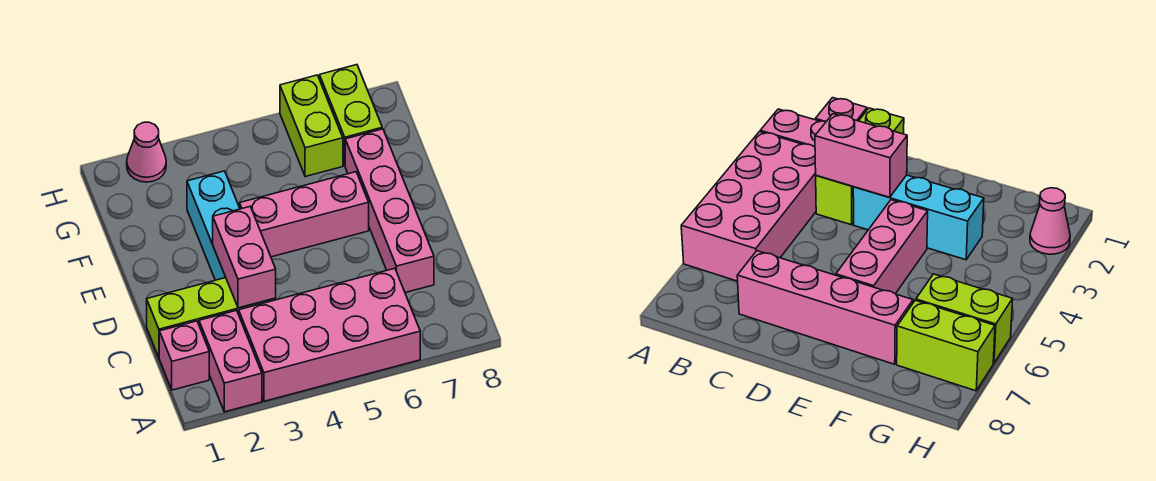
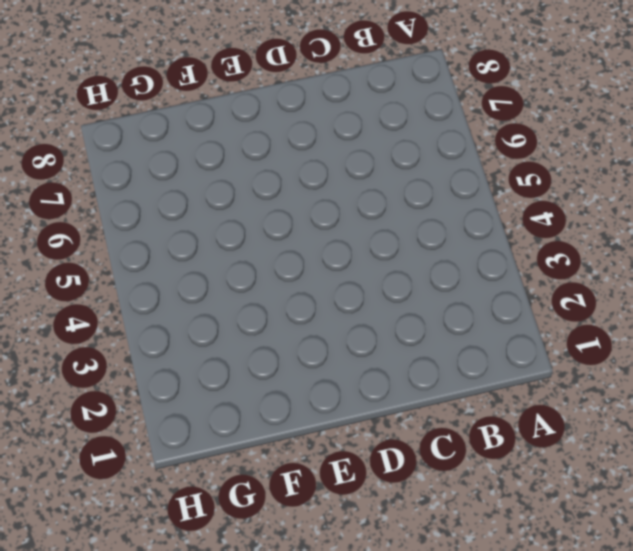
none -> pink 1x2 brick [199,310,262,412]
none -> pink 2x4 brick [239,268,420,401]

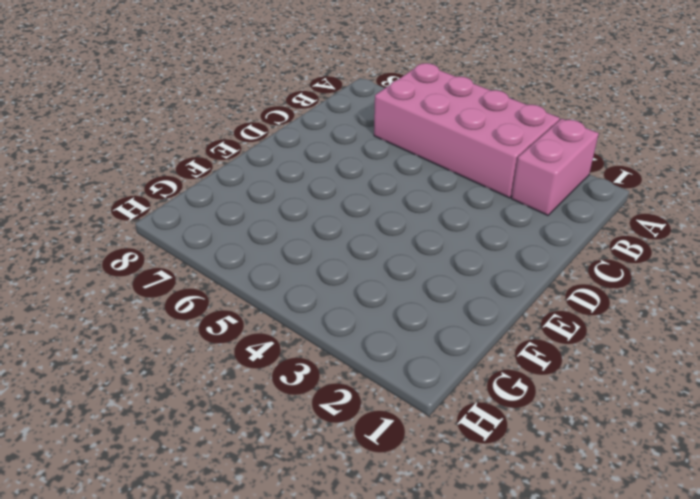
none -> pink 1x1 brick [159,321,209,390]
none -> lime 1x3 brick [147,278,276,357]

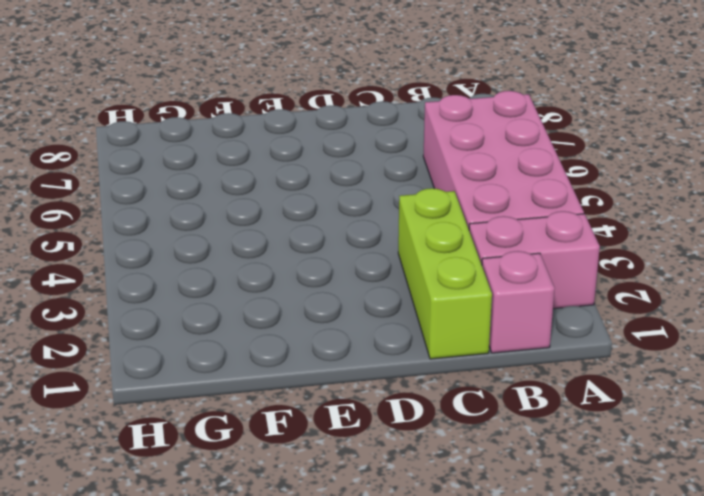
none -> pink 1x4 brick [345,129,434,293]
none -> cyan 1x3 brick [187,171,240,280]

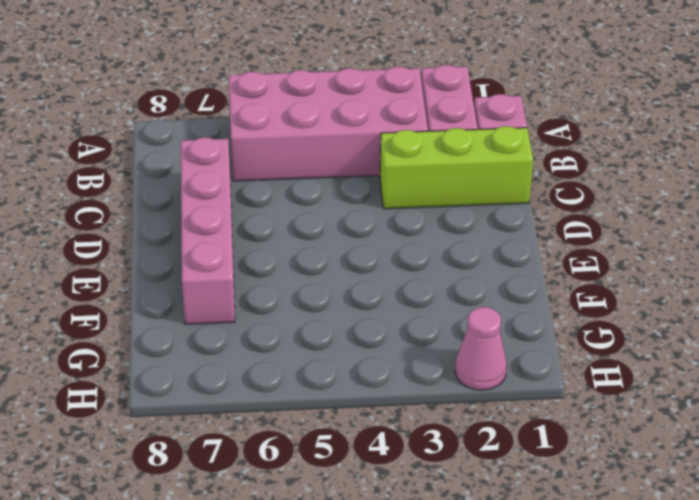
none -> cyan 1x3 brick [187,171,240,280]
none -> pink 1x3 brick [239,172,369,257]

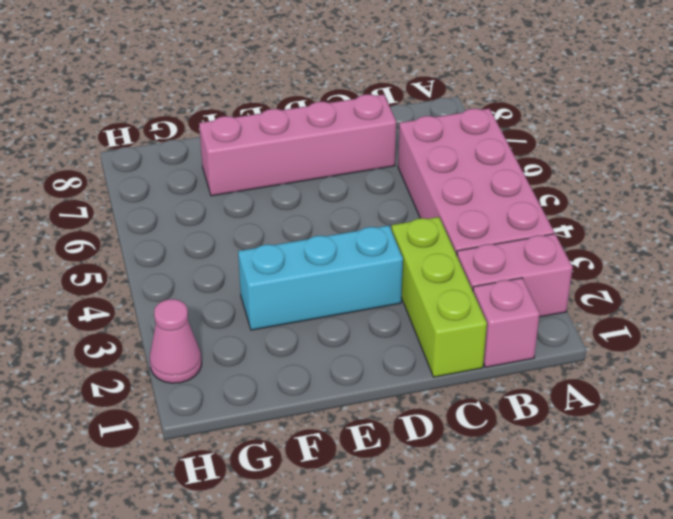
none -> pink 1x3 brick [239,172,369,257]
none -> lime 1x2 brick [280,75,343,177]

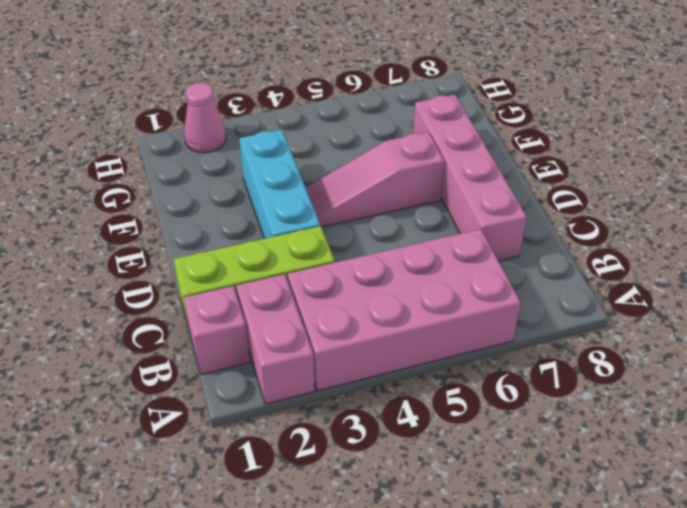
pink 1x3 slope [306,132,444,227] -> pink 1x3 brick [239,172,369,257]
none -> lime 1x2 brick [280,75,343,177]
none -> lime 1x2 brick [320,65,382,165]

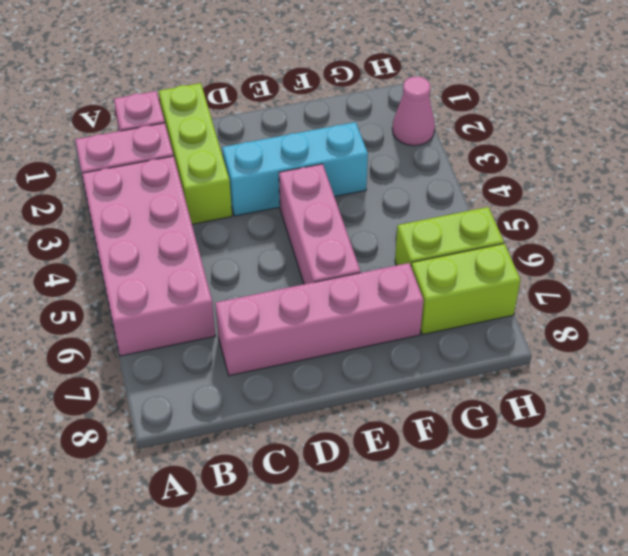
none -> pink 1x2 brick [213,207,276,308]

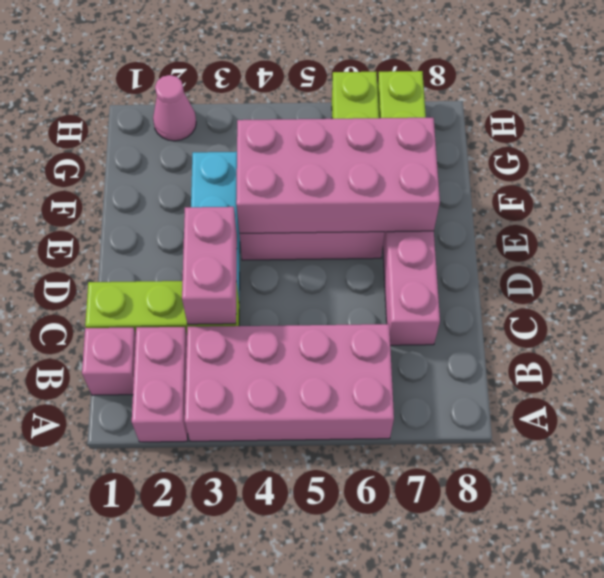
pink 2x4 brick [236,118,440,233] -> none

